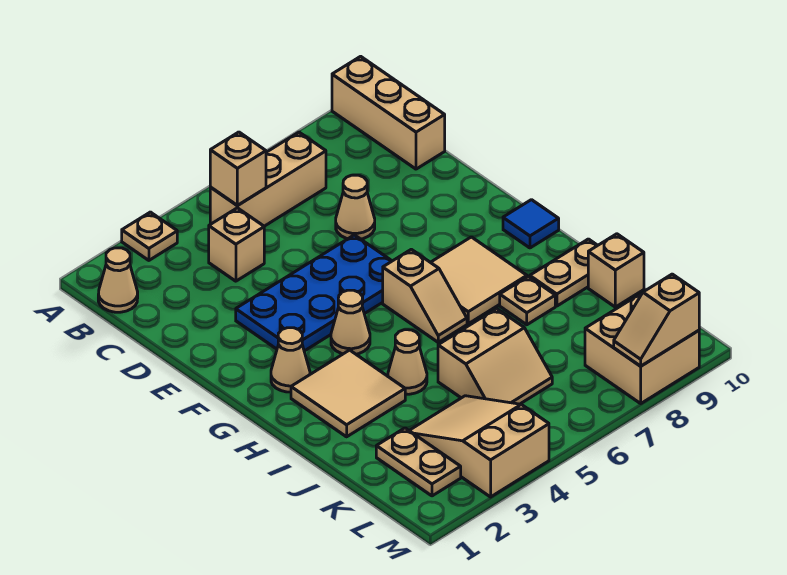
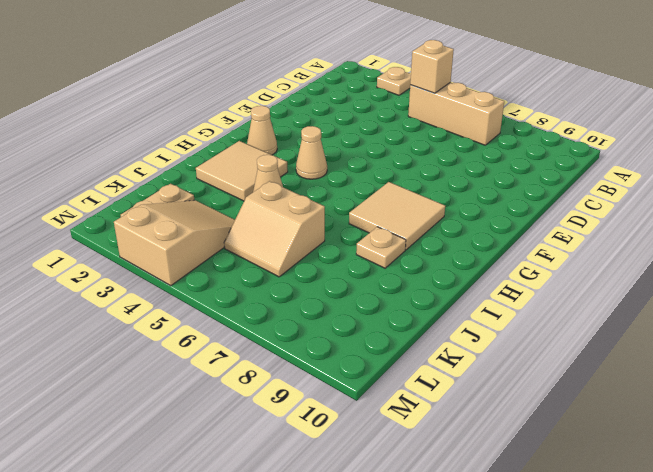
none -> tan 1x3 brick [332,56,445,169]
none -> tan 1x1 cone [98,248,138,312]
none -> tan 1x1 brick [209,208,264,281]

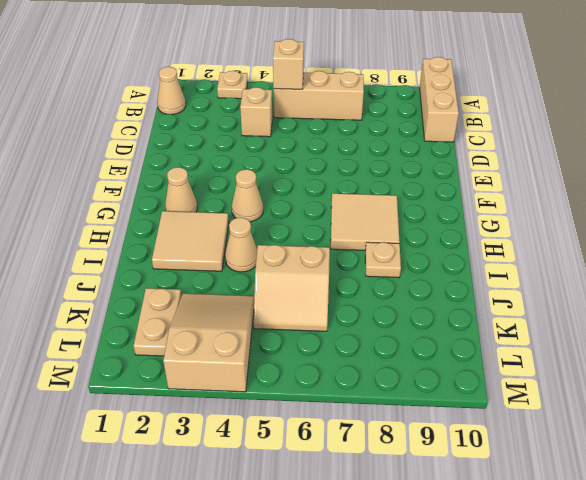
none -> tan 1x1 cone [336,175,375,239]
none -> blue 2x4 plate [236,235,392,351]
none -> tan 1x2 slope [383,249,467,342]

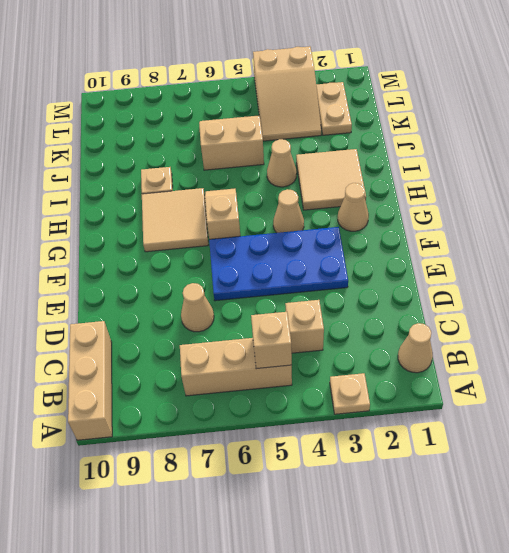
none -> blue 1x1 tile [503,200,559,248]
none -> tan 1x2 plate [530,239,598,306]
none -> tan 1x1 brick [588,234,644,307]

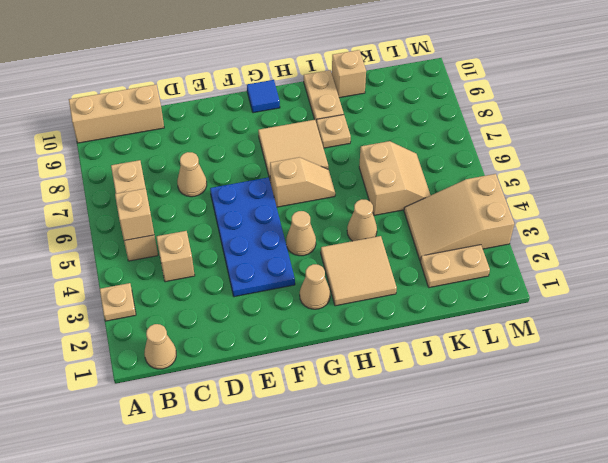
none -> tan 2x2 brick [585,293,699,403]
none -> tan 1x2 slope [614,274,699,366]

